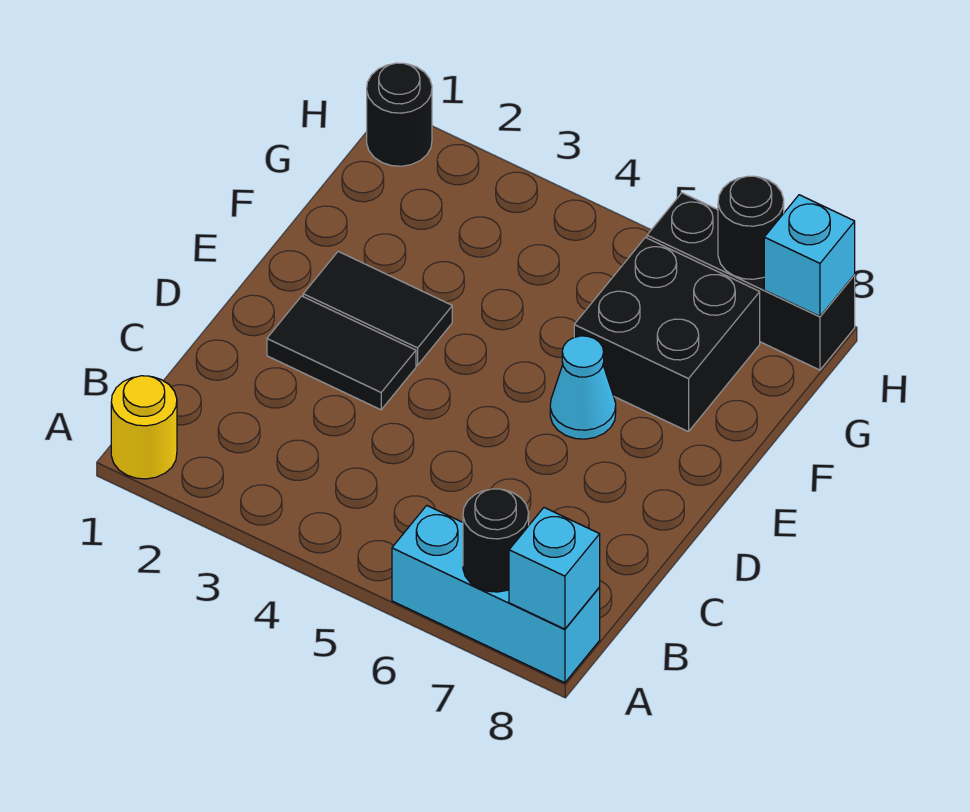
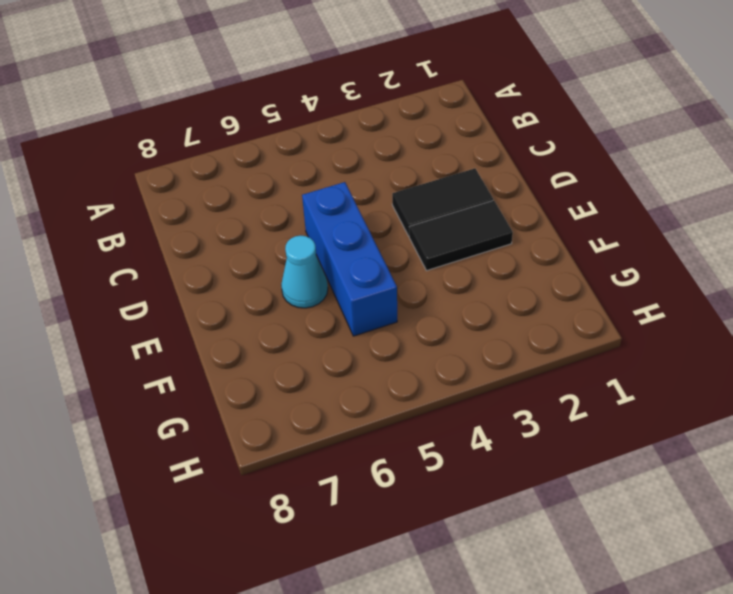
blue 1x3 brick [302,182,397,336] -> none
none -> yellow 1x1 round brick [111,376,177,479]
none -> cyan 1x3 brick [392,506,600,683]
none -> black 2x2 brick [574,238,760,432]

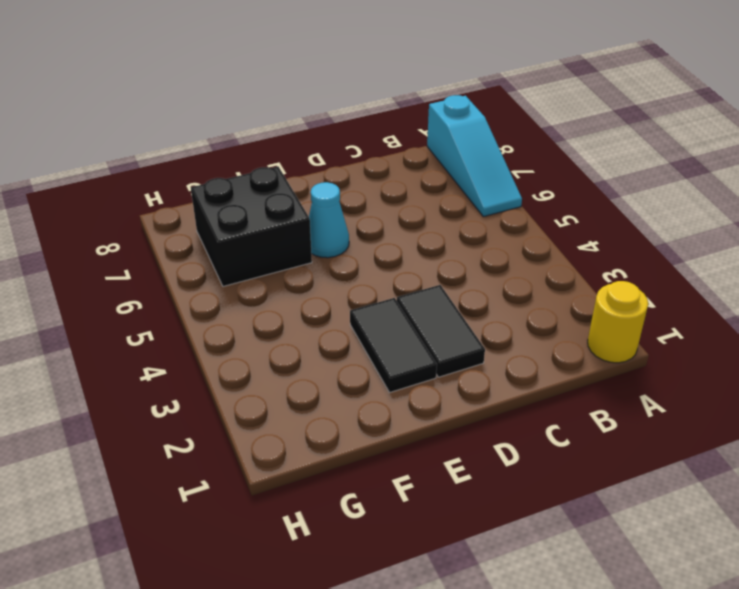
cyan 1x3 slope [427,95,522,217] -> cyan 1x3 brick [392,506,600,683]
none -> black 1x1 round brick [367,63,432,166]
none -> black 1x3 brick [647,193,855,370]
none -> black 1x1 round brick [463,489,529,592]

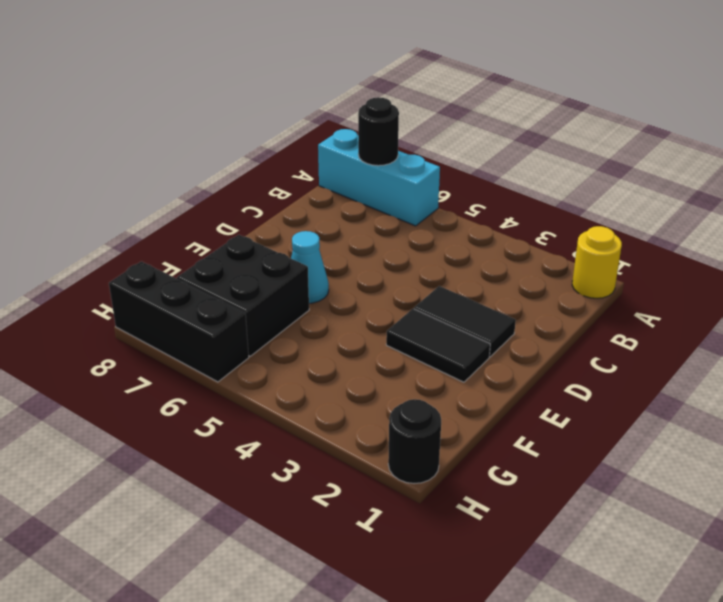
none -> cyan 1x1 brick [509,508,600,629]
none -> black 1x1 round brick [718,176,784,279]
none -> cyan 1x1 brick [764,195,855,316]

